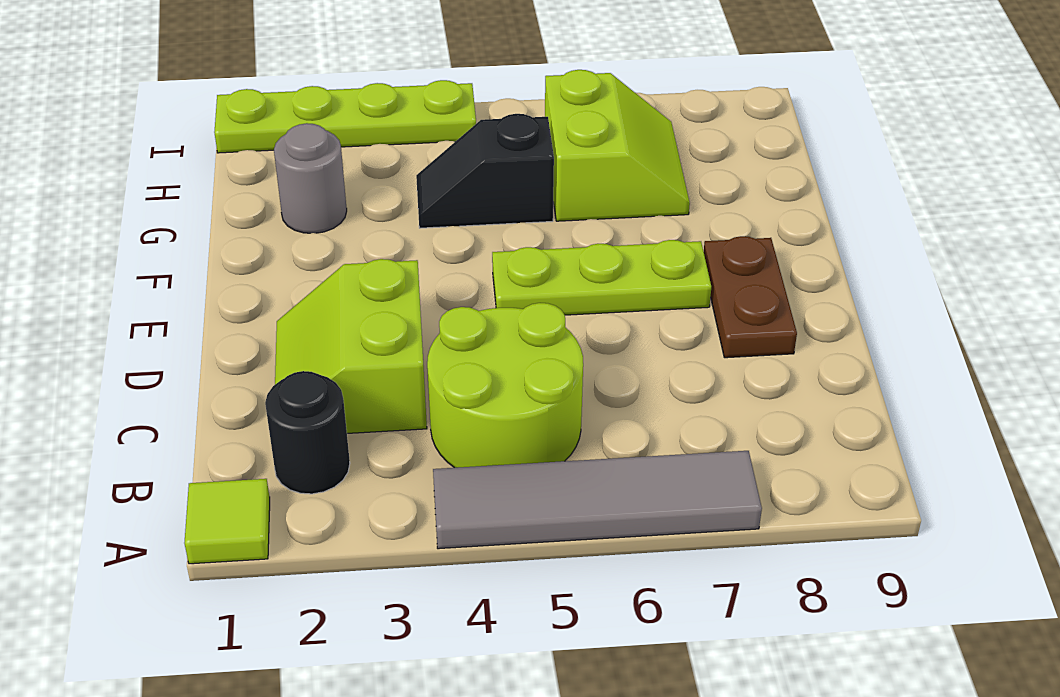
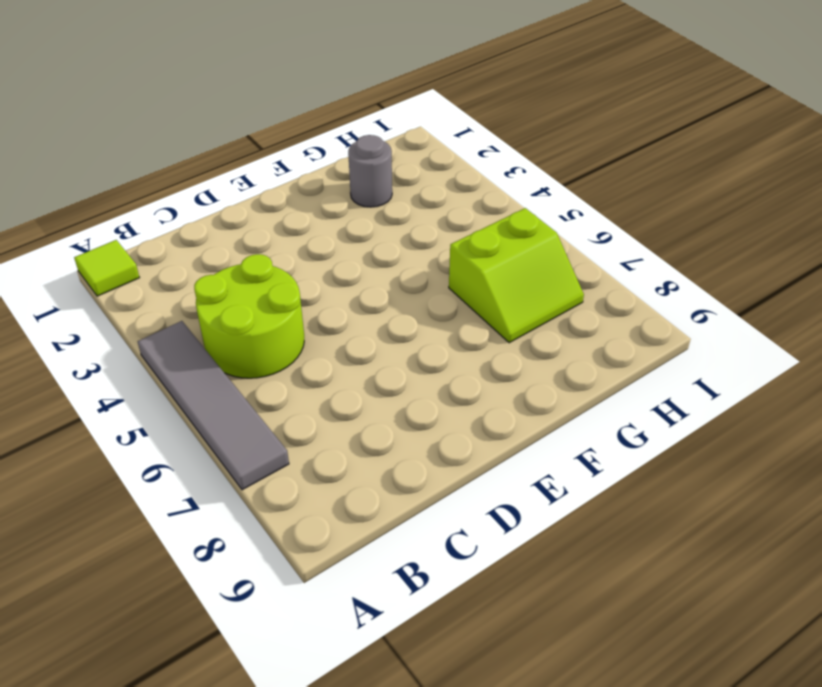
none -> black 1x1 round brick [265,371,350,494]
none -> lime 2x2 slope [275,259,427,433]

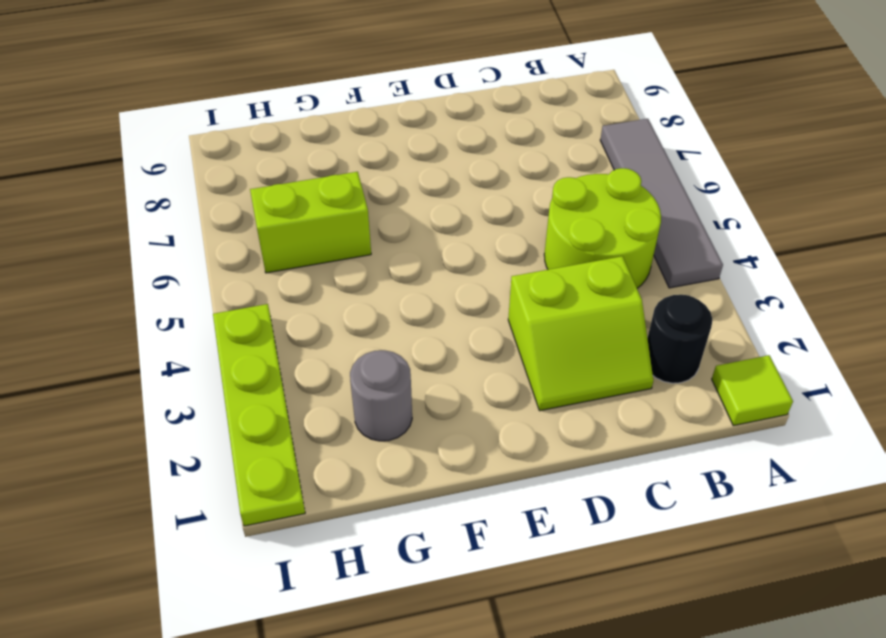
none -> brown 1x2 plate [704,236,797,358]
none -> lime 1x3 plate [492,240,711,315]

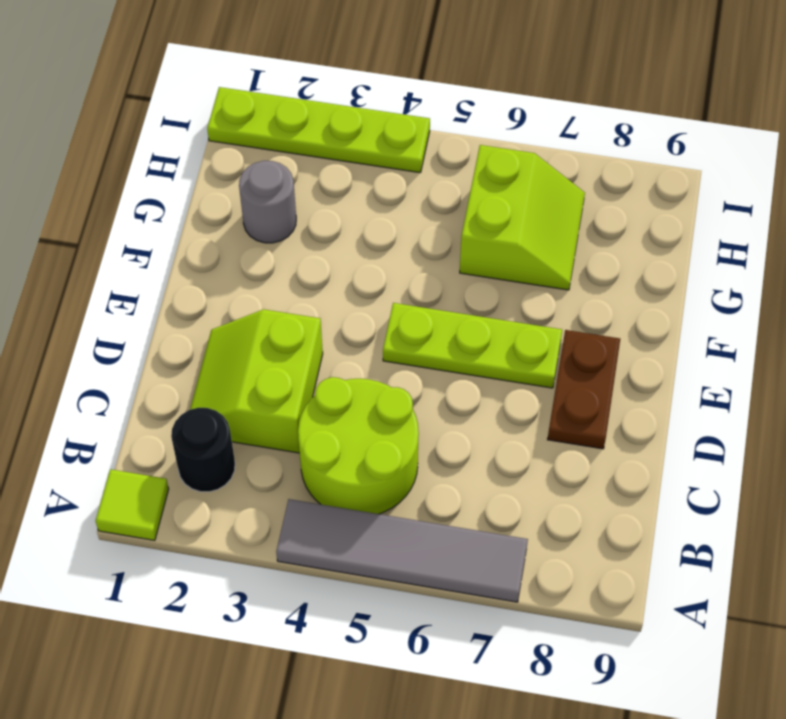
none -> black 1x2 slope [416,114,554,228]

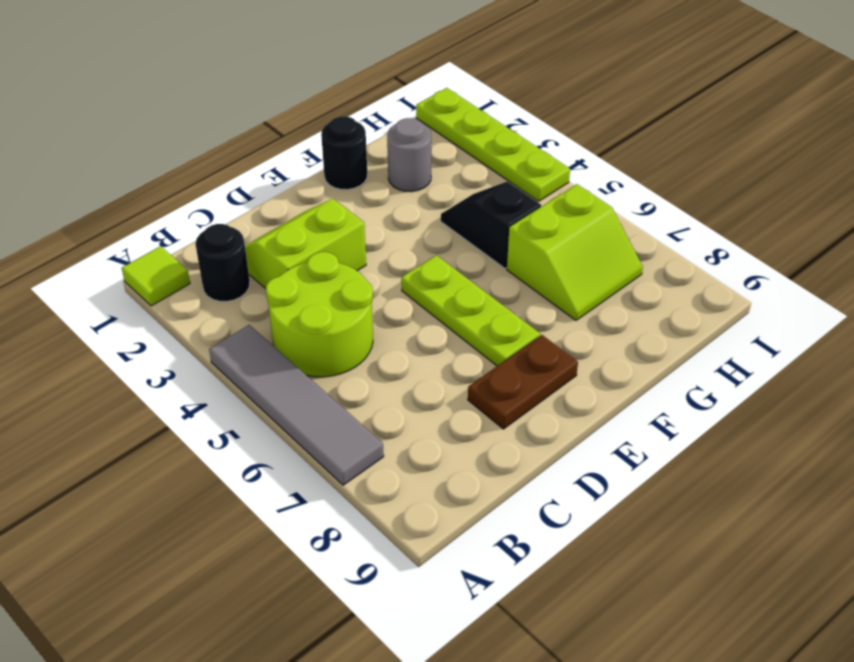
black 1x1 round brick [321,116,367,190] -> none

